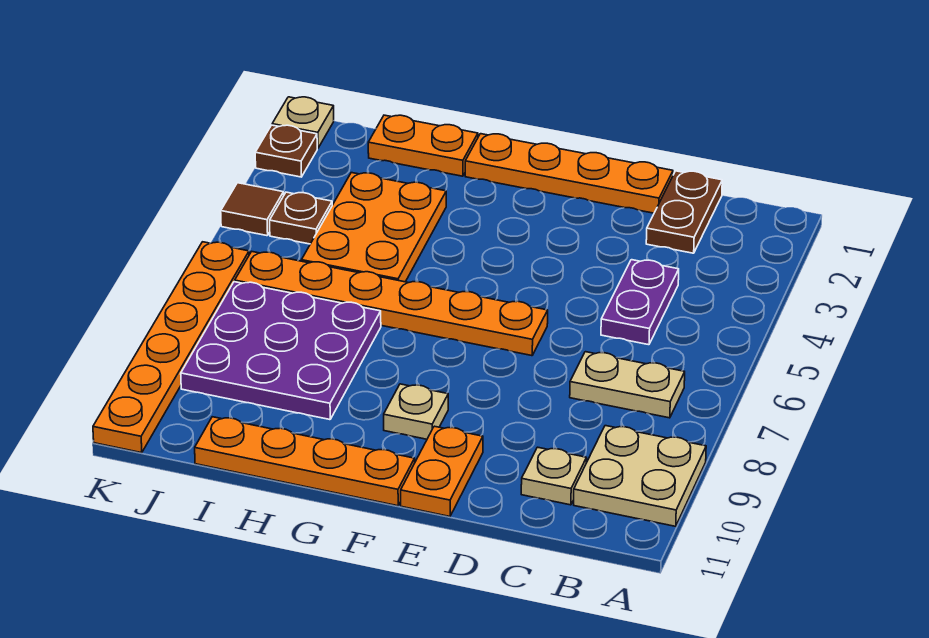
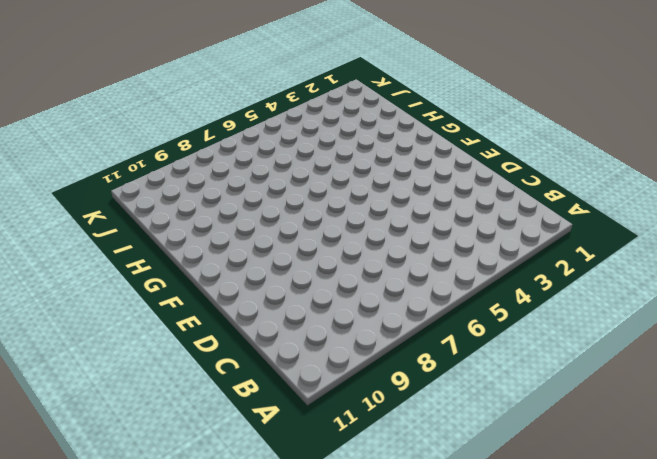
none -> tan 2x2 plate [574,426,706,526]
none -> tan 1x2 plate [570,352,685,418]
none -> brown 1x2 plate [646,171,722,253]

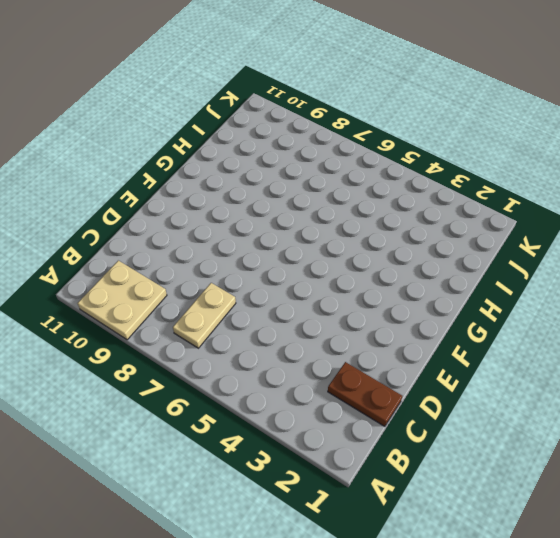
none -> purple 1x2 plate [601,260,679,345]
none -> tan 1x1 plate [521,447,587,505]
none -> orange 1x4 plate [465,134,673,213]

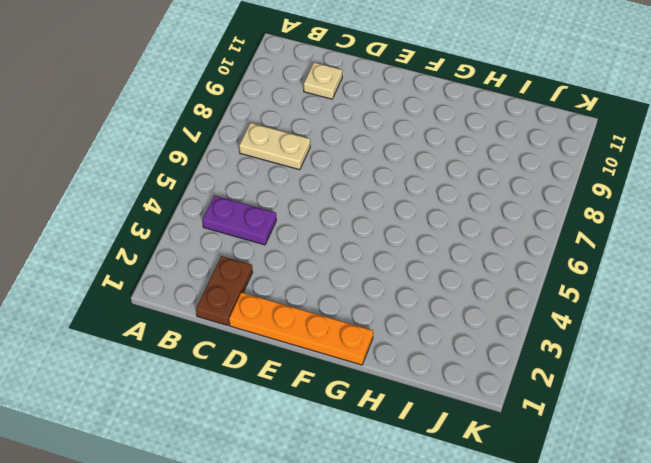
purple 1x2 plate [203,196,276,245] -> purple 1x2 plate turned to [601,260,679,345]
none -> tan 2x2 plate [574,426,706,526]
none -> orange 1x6 plate [235,251,548,356]
none -> orange 1x2 plate [401,426,483,516]

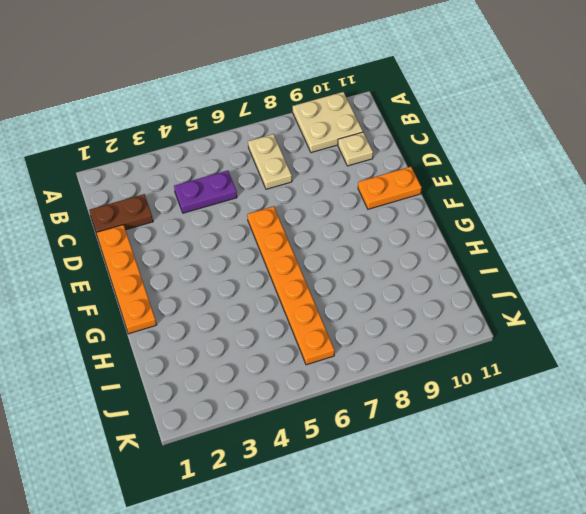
none -> tan 1x1 plate [384,384,448,439]
none -> orange 1x4 plate [195,417,415,506]
none -> orange 1x2 plate [368,115,478,176]

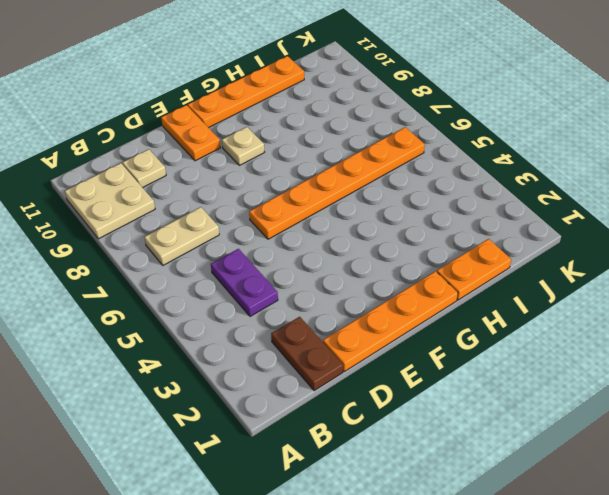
none -> orange 2x3 plate [302,173,446,282]
none -> purple 3x3 plate [181,282,381,420]
none -> brown 1x1 plate [270,192,332,244]

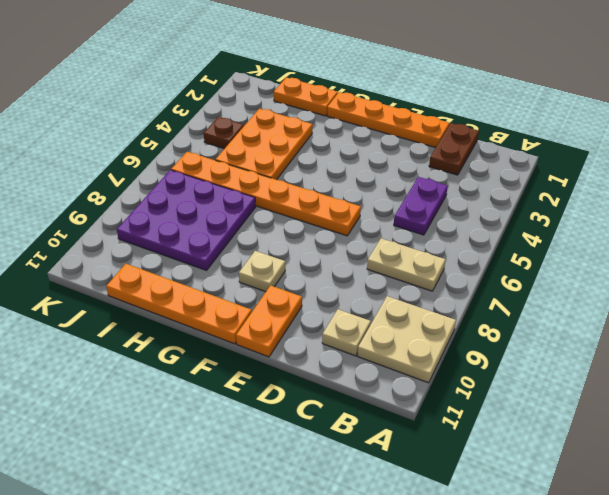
none -> tan 1x1 plate [272,97,334,148]
none -> brown 1x1 plate [255,125,317,177]
none -> brown 1x1 tile [221,183,284,236]

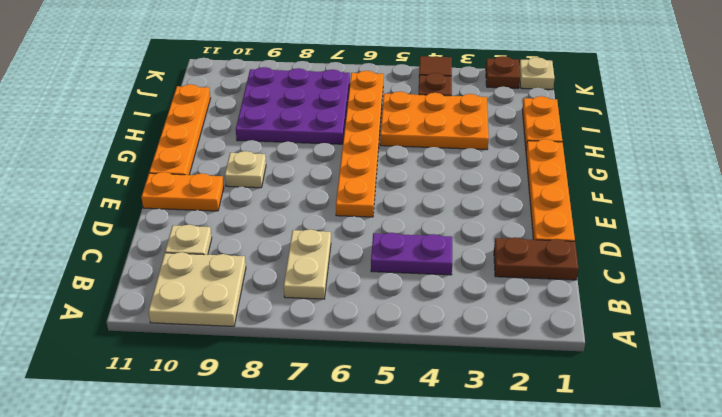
none -> orange 1x6 plate [93,242,249,453]

